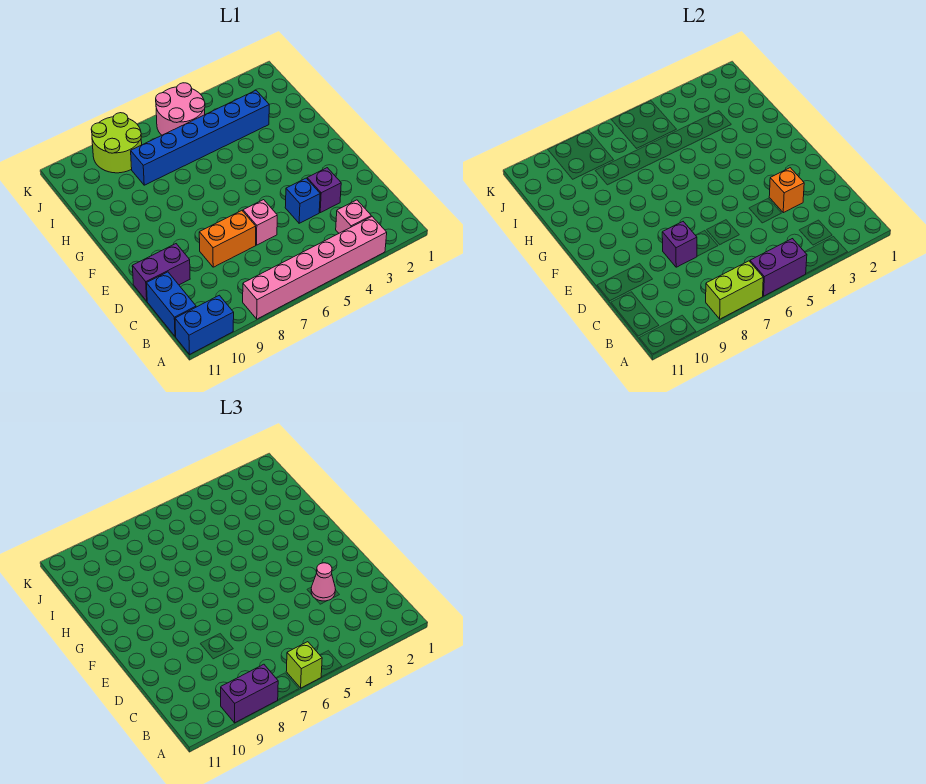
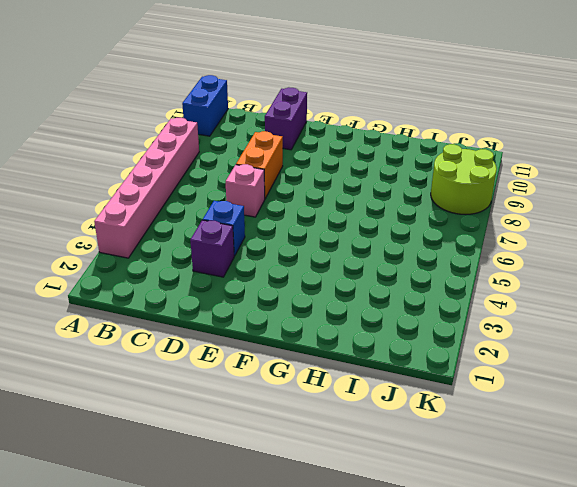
none -> pink 1x1 brick [336,200,371,233]
none -> blue 1x2 brick [146,272,196,336]
none -> blue 1x6 brick [131,91,269,185]

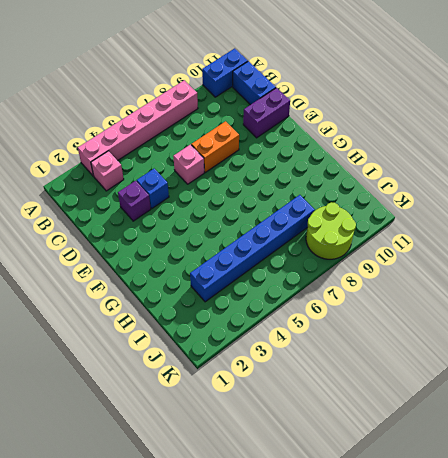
none -> pink 2x2 round brick [156,83,205,135]
none -> purple 1x2 brick [750,239,807,296]
none -> lime 1x2 brick [706,261,763,319]

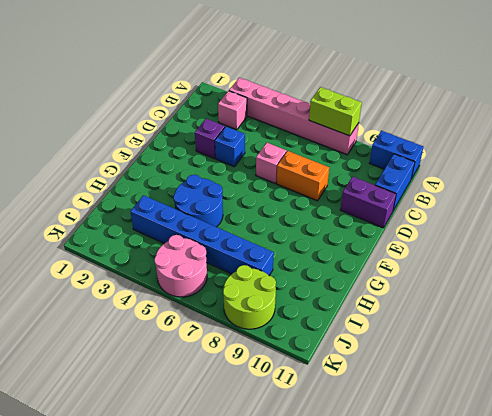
blue 2x2 round brick [174,175,223,227] -> none
none -> purple 1x2 brick [750,239,807,296]
none -> orange 1x1 brick [769,168,804,213]
none -> purple 1x1 brick [662,222,697,267]

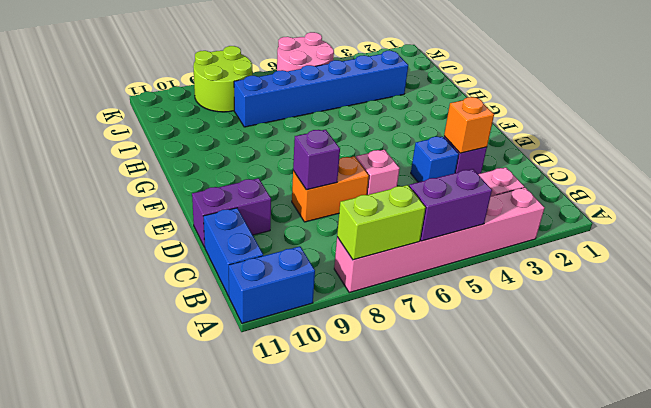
none -> lime 1x1 brick [286,642,322,688]
none -> purple 1x2 brick [221,664,278,723]
none -> pink 1x1 cone [311,563,336,601]

